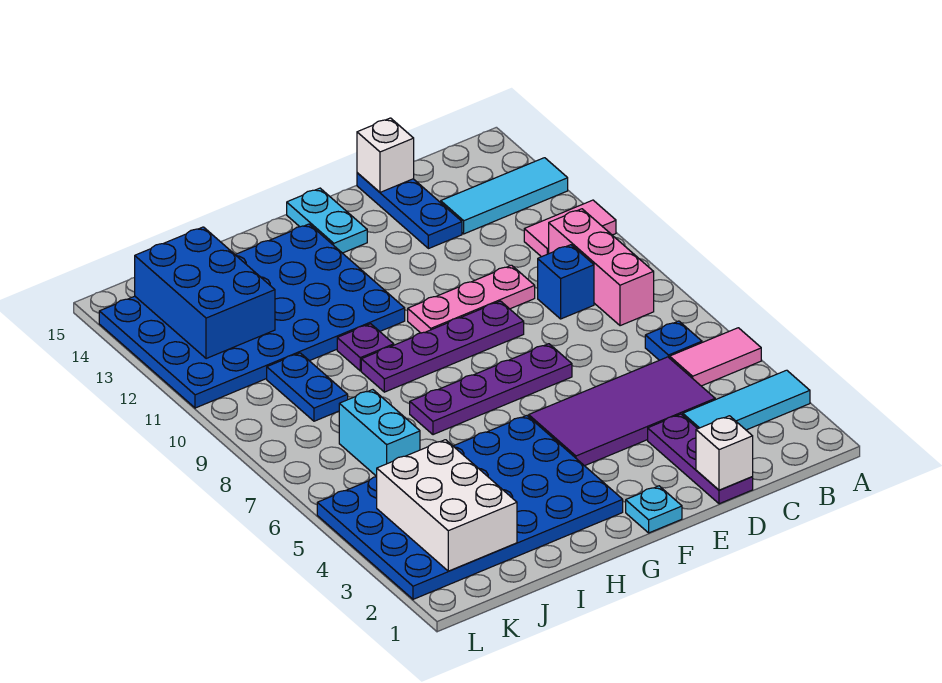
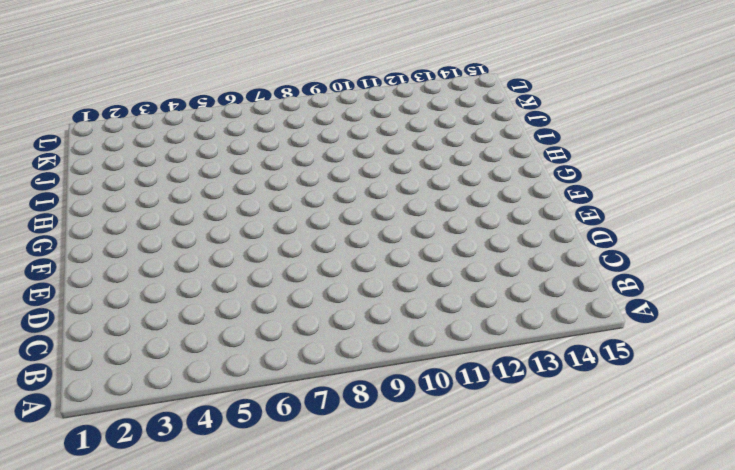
none -> cyan 1x3 tile [683,370,810,430]
none -> pink 1x2 tile [670,328,761,386]
none -> pink 1x2 tile [524,200,616,257]

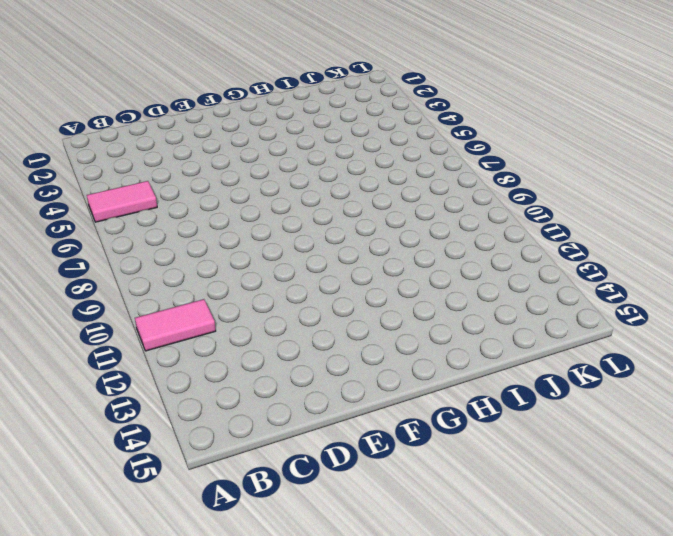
none -> cyan 1x3 tile [683,370,810,430]
none -> cyan 1x3 tile [441,158,568,234]
none -> blue 1x1 plate [645,321,702,360]

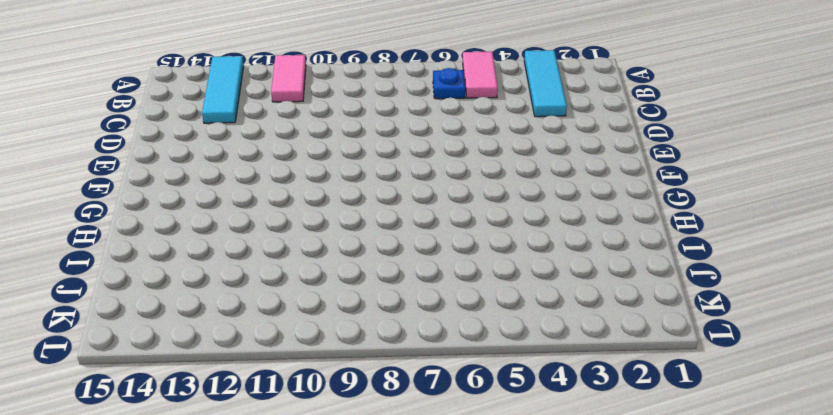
none -> pink 1x3 brick [549,209,654,326]
none -> purple 2x4 tile [529,357,715,466]
none -> blue 1x1 brick [538,245,594,319]

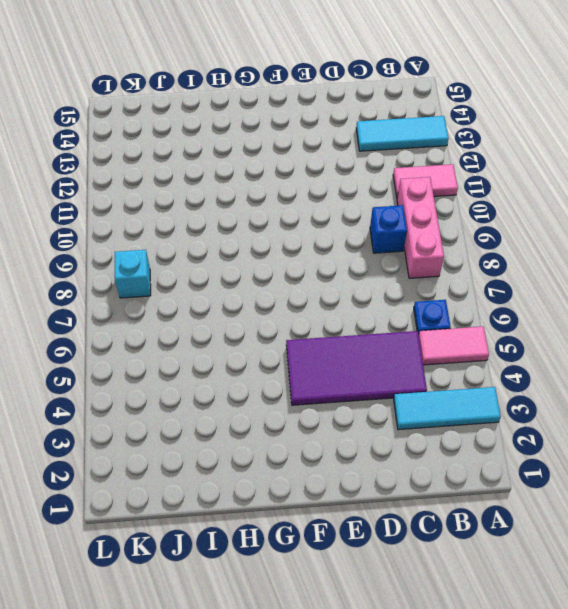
cyan 1x1 brick [115,250,151,298] -> none
none -> purple 1x3 plate [648,414,753,504]
none -> pink 1x3 plate [408,265,535,333]
none -> blue 1x3 plate [357,173,462,249]

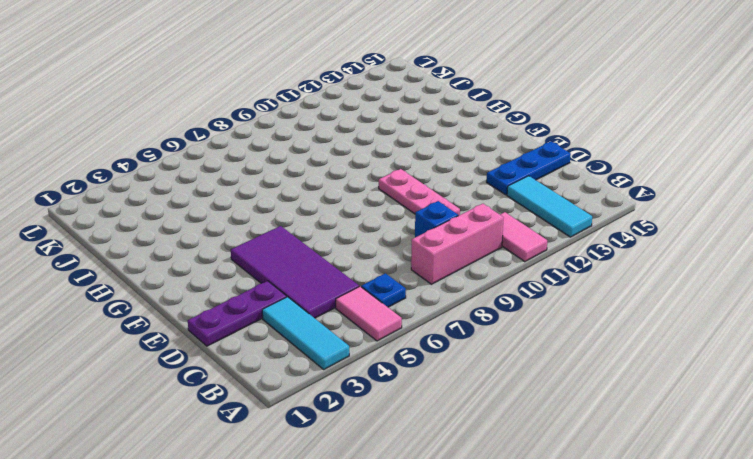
none -> purple 1x4 plate [410,344,572,435]
none -> purple 1x4 plate [361,301,524,392]
none -> cyan 1x1 plate [626,486,682,533]

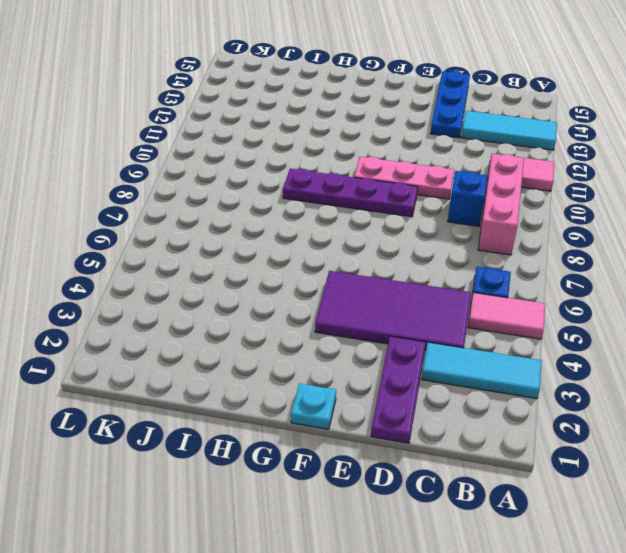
none -> purple 1x4 plate [410,344,572,435]
none -> cyan 1x2 plate [287,188,367,253]
none -> blue 4x6 plate [317,416,623,599]

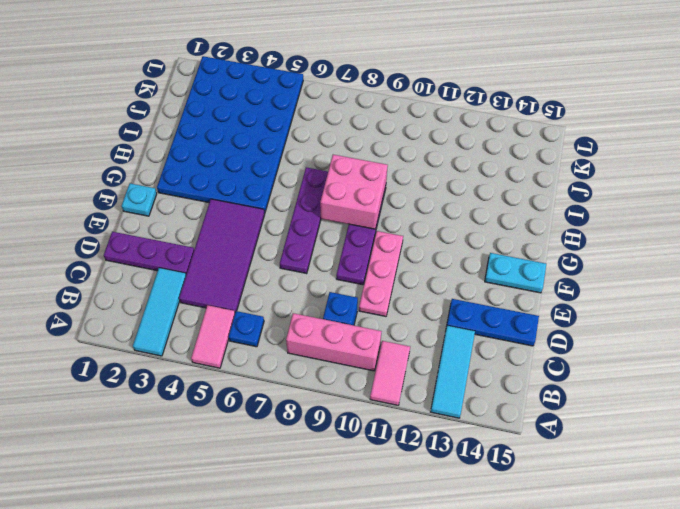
pink 2x2 brick [320,155,388,229] -> none
none -> blue 4x6 plate [99,224,405,408]
none -> purple 1x1 plate [337,324,394,371]
none -> cyan 1x2 brick [339,390,420,476]

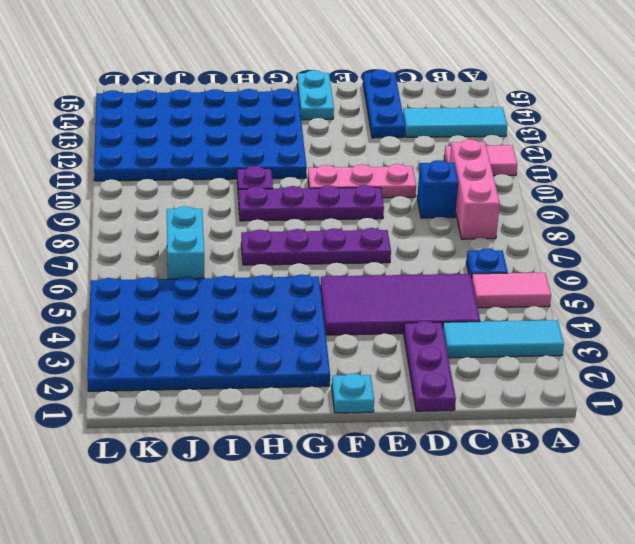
none -> blue 1x2 plate [267,353,348,421]
none -> white 1x1 brick [696,416,753,490]
none -> white 1x1 brick [357,118,414,192]

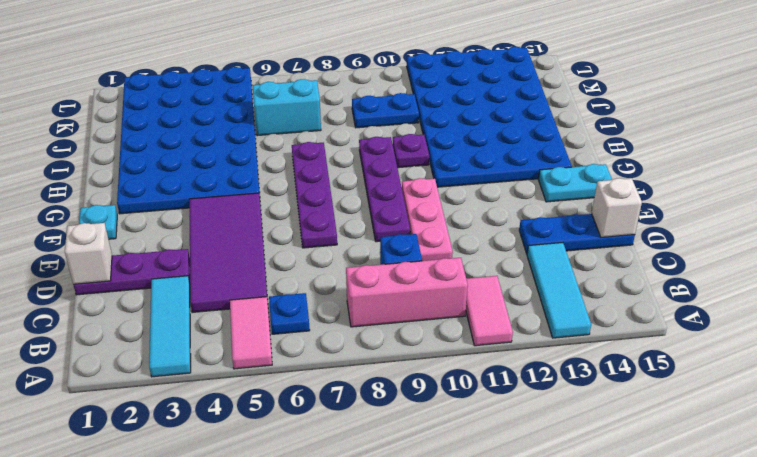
none -> white 2x3 brick [377,440,517,571]
none -> blue 2x3 brick [135,227,275,359]

